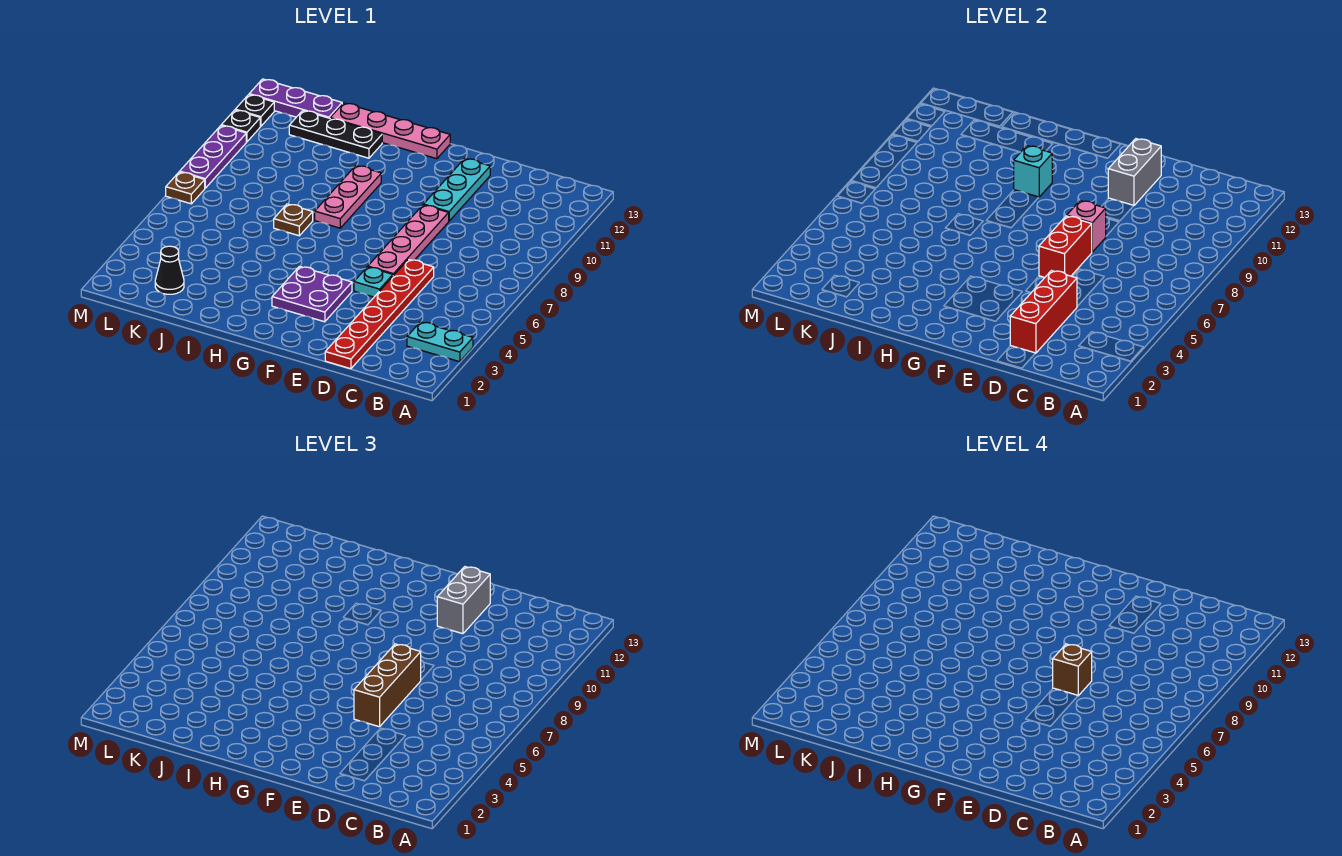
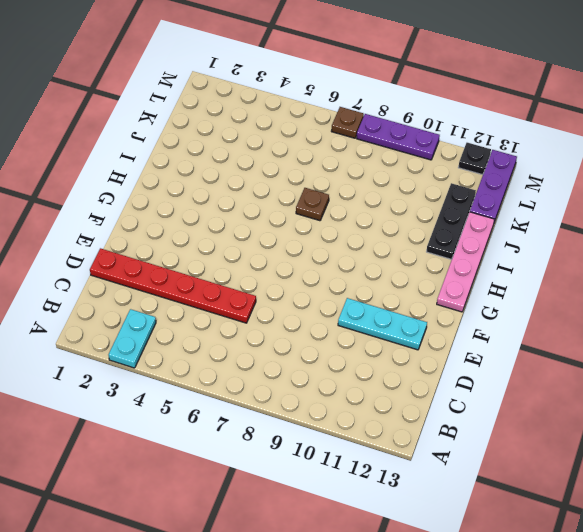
none -> cyan 1x1 plate [354,267,393,297]
none -> pink 1x4 plate [368,205,449,276]
none -> purple 2x2 plate [272,266,352,322]

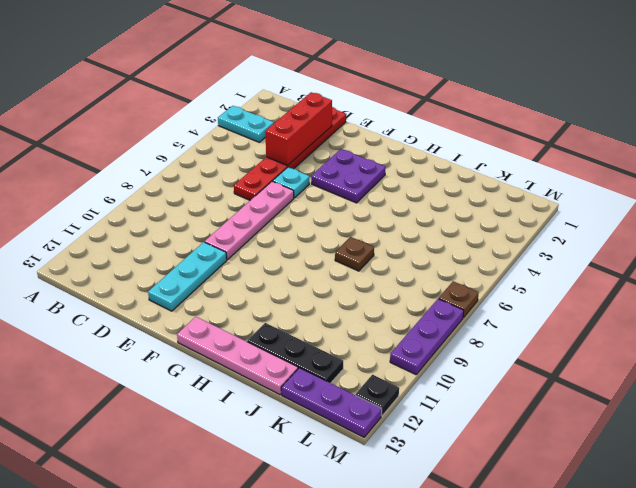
none -> pink 1x3 plate [315,165,381,228]
none -> black 1x1 cone [155,246,184,294]
none -> black 1x1 plate [221,110,260,142]

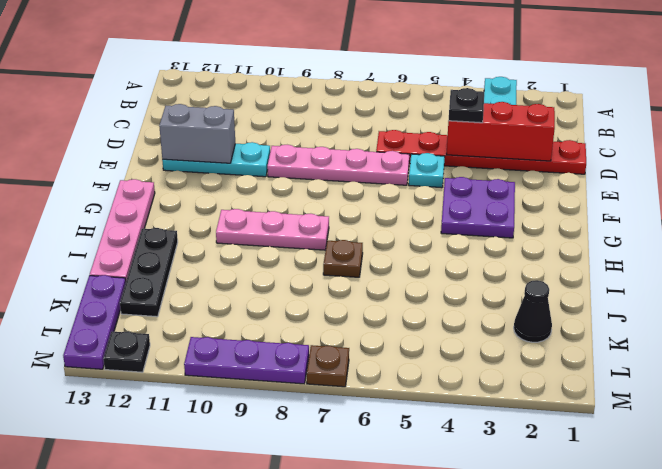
black 1x1 plate [449,88,484,123] -> black 1x1 plate moved to [221,110,260,142]
none -> red 1x2 brick [1039,216,1092,277]
none -> pink 1x1 brick [1067,201,1106,252]
none -> cyan 1x1 brick [1014,146,1052,197]

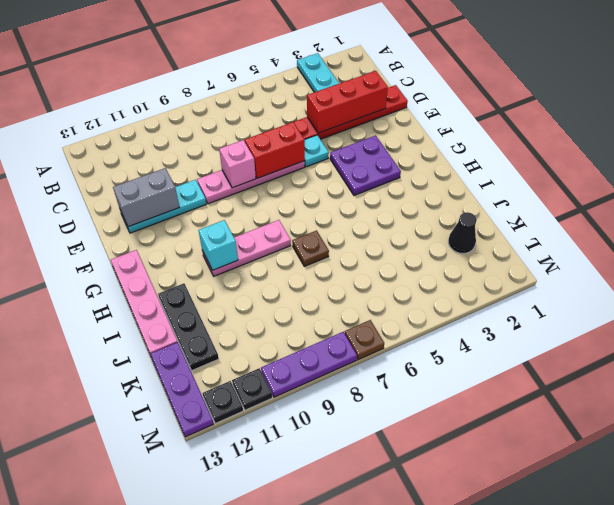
none -> brown 1x3 brick [354,644,421,727]
none -> grey 1x2 brick [437,567,490,634]
none -> brown 1x1 brick [1053,644,1092,696]

